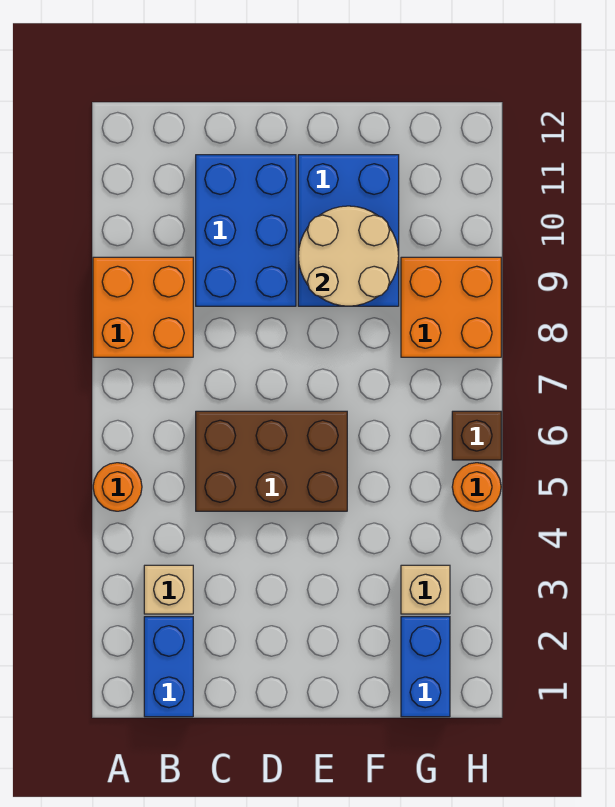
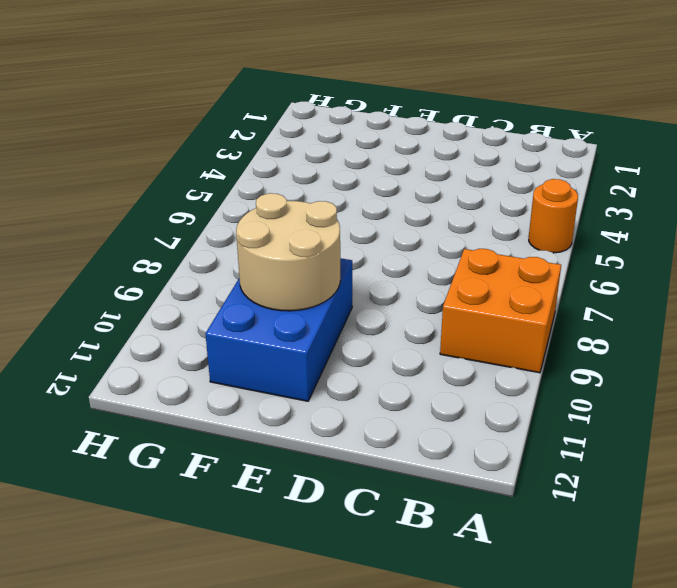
none -> blue 1x2 brick [144,617,193,717]
none -> tan 1x1 brick [144,565,193,614]
none -> brown 2x3 brick [196,411,347,511]

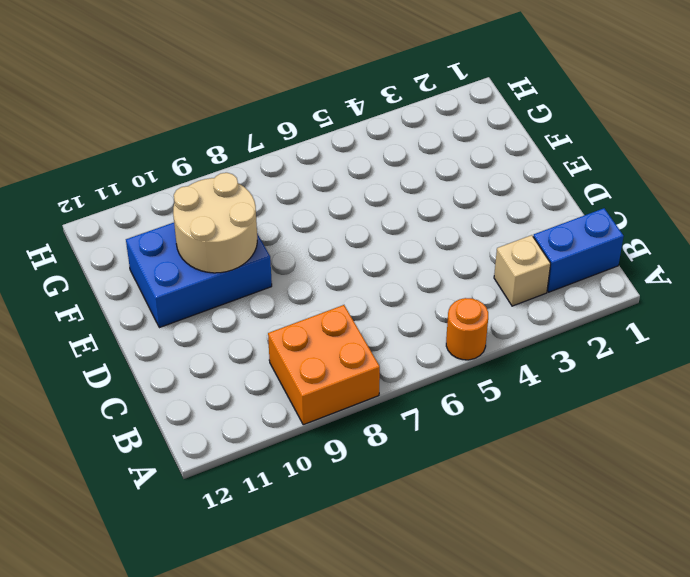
none -> brown 2x3 brick [196,411,347,511]
none -> blue 2x3 brick [196,155,296,306]
none -> blue 1x2 brick [401,617,450,717]

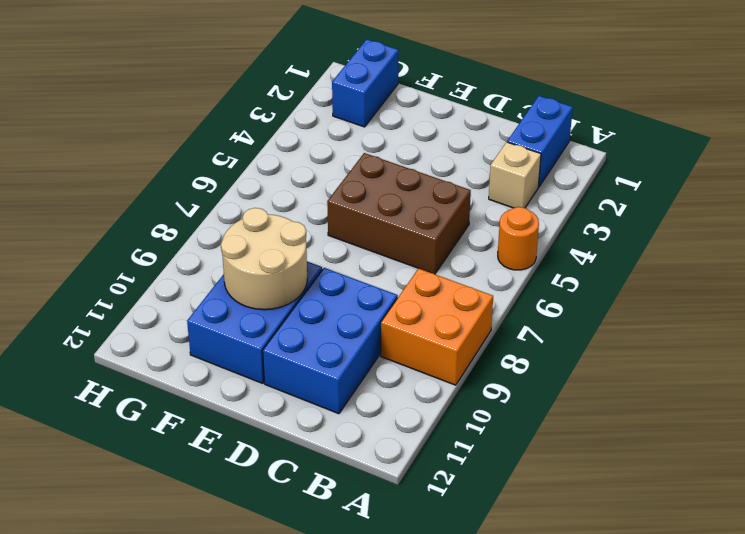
none -> tan 1x1 brick [401,565,450,614]
none -> orange 2x2 brick [401,257,501,357]
none -> orange 1x1 round brick [452,463,501,511]

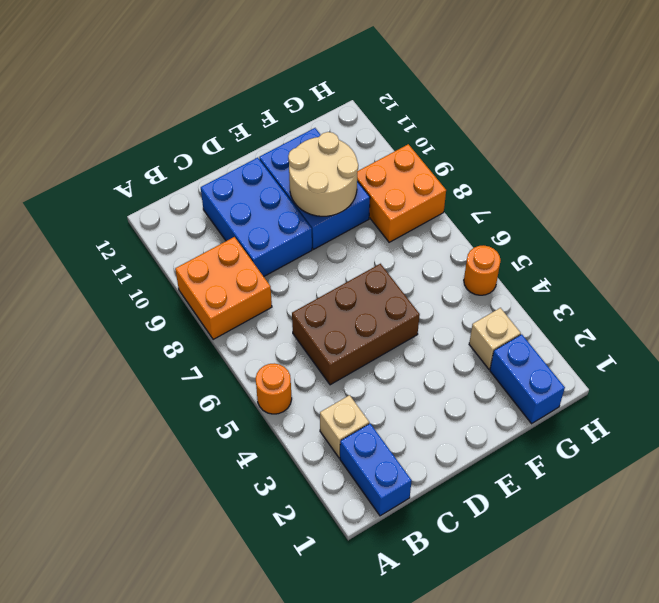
none -> brown 1x1 brick [452,411,501,460]

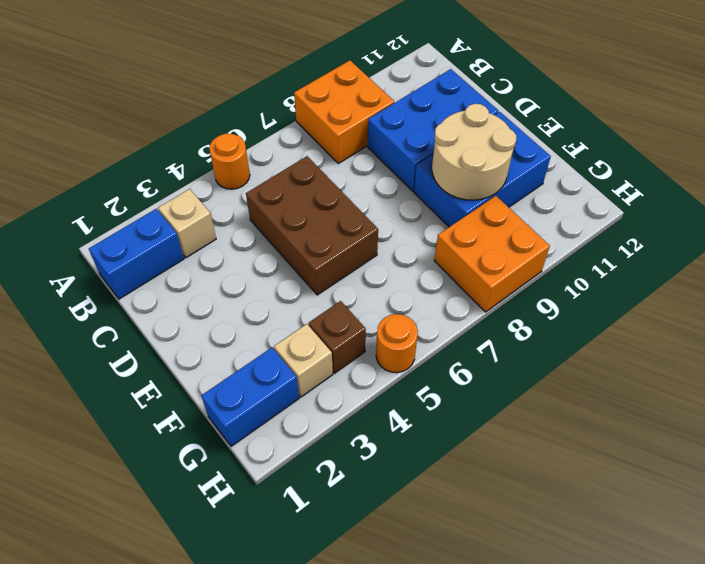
brown 1x1 brick [309,301,366,373] -> brown 1x1 brick moved to [452,411,501,460]

